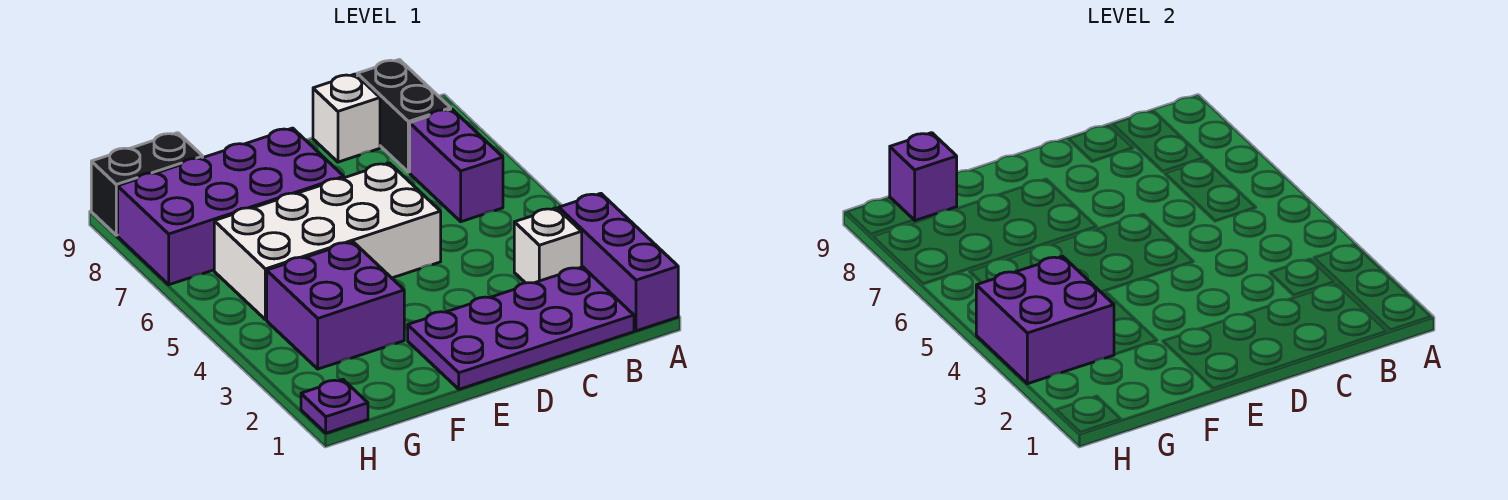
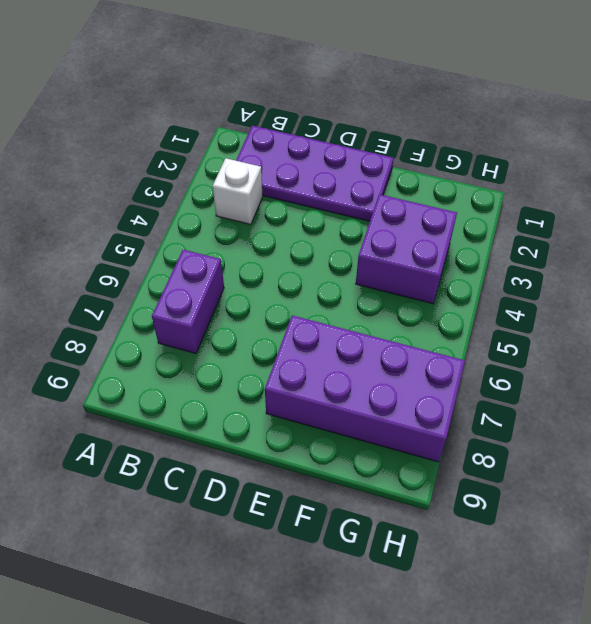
none -> purple 1x3 brick [559,193,678,331]
none -> black 1x2 brick [357,60,451,172]
none -> white 1x1 brick [313,74,380,162]

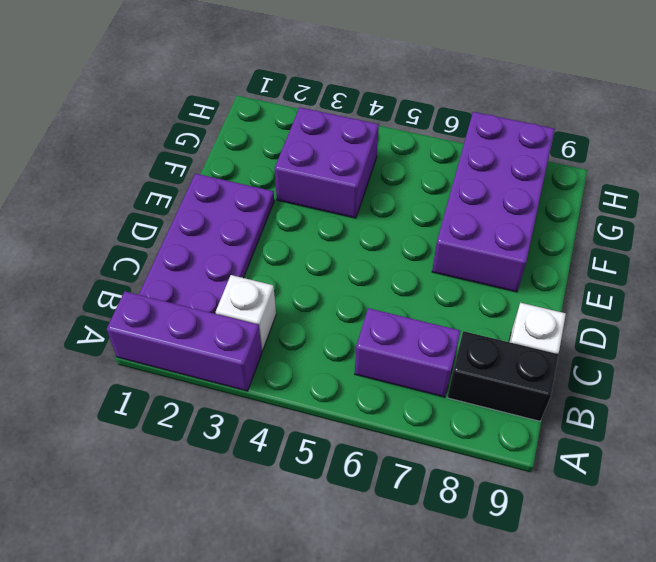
none -> white 2x4 brick [214,163,441,320]
none -> black 1x2 brick [91,133,203,235]
none -> purple 1x1 plate [301,380,368,433]

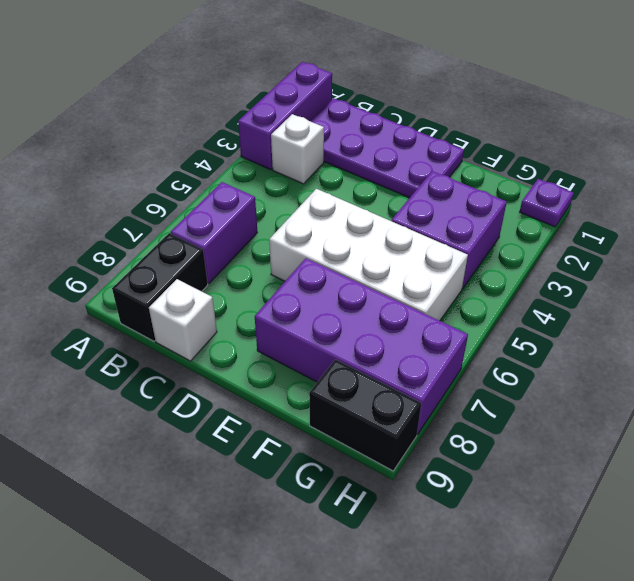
none -> purple 2x2 brick [976,256,1114,384]
none -> purple 1x1 brick [890,133,957,220]

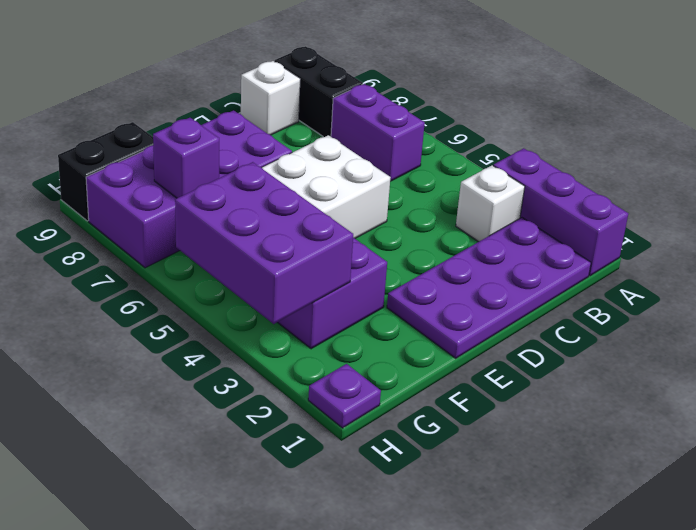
purple 2x3 brick [175,162,353,324] -> purple 2x2 brick [976,256,1114,384]
purple 1x1 brick [153,118,219,198] -> purple 1x1 brick moved to [890,133,957,220]

